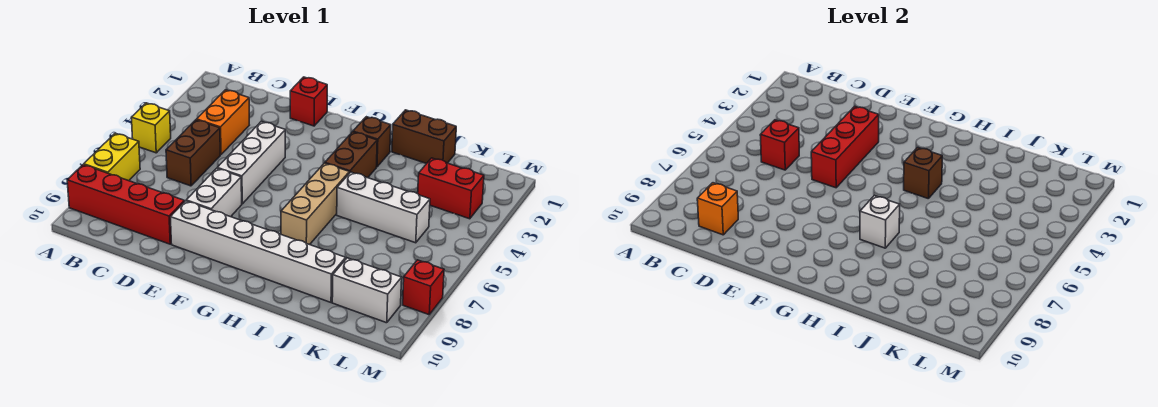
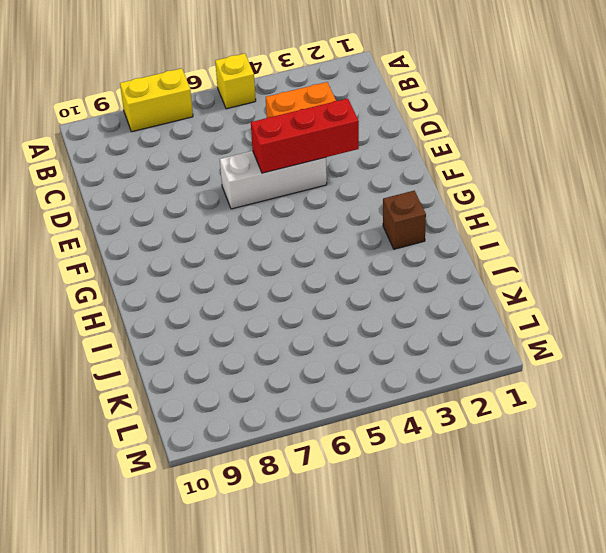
none -> red 1x4 brick [67,165,184,244]
none -> brown 1x2 brick [166,120,220,186]
none -> red 1x1 brick [290,77,327,126]

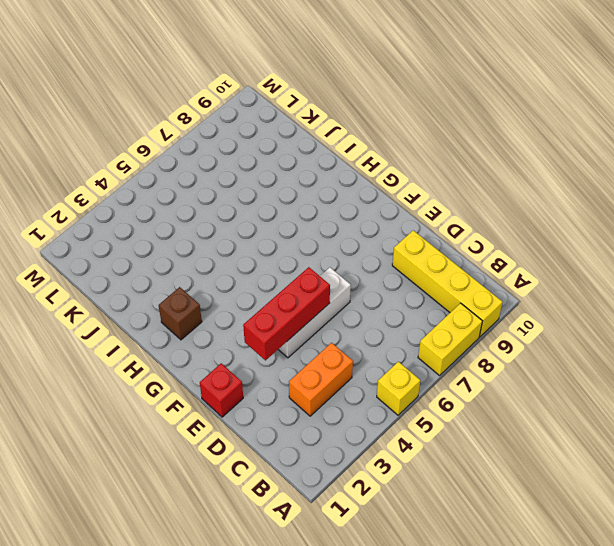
yellow 1x4 brick [392,230,502,337] -> red 1x4 brick [67,165,184,244]
none -> brown 1x2 brick [166,120,220,186]
none -> white 1x2 brick [186,168,242,217]
none -> white 1x6 brick [170,201,346,302]

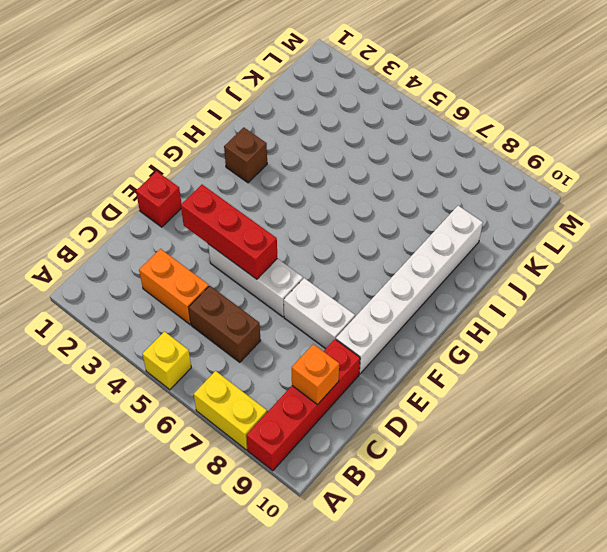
none -> brown 1x2 brick [325,132,377,178]
none -> tan 1x3 brick [281,163,349,245]
none -> brown 1x2 brick [392,110,456,163]

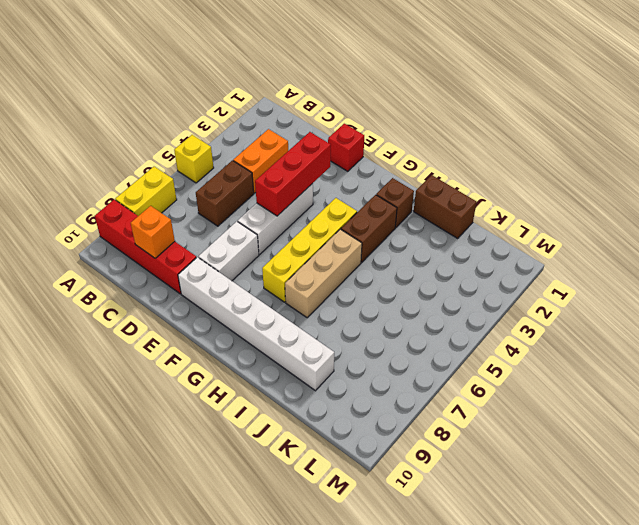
yellow 1x4 brick [262,198,357,302] -> none
none -> white 1x3 brick [337,172,430,243]
none -> red 1x2 brick [418,158,484,219]
none -> white 1x2 brick [332,258,402,323]

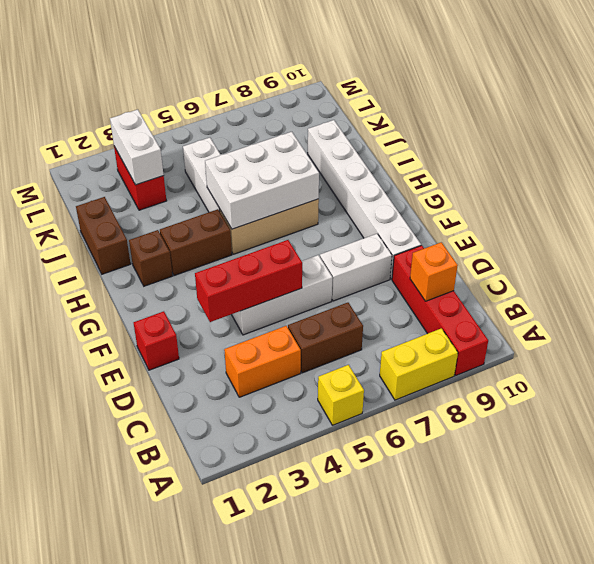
white 2x3 brick [205,132,319,229] -> white 1x1 brick [860,196,900,248]
white 1x2 brick [110,110,164,185] -> white 1x2 brick moved to [332,258,402,323]
none -> red 1x1 brick [403,260,444,315]
none -> red 1x1 brick [760,120,799,170]
none -> brown 1x1 brick [904,147,942,199]

